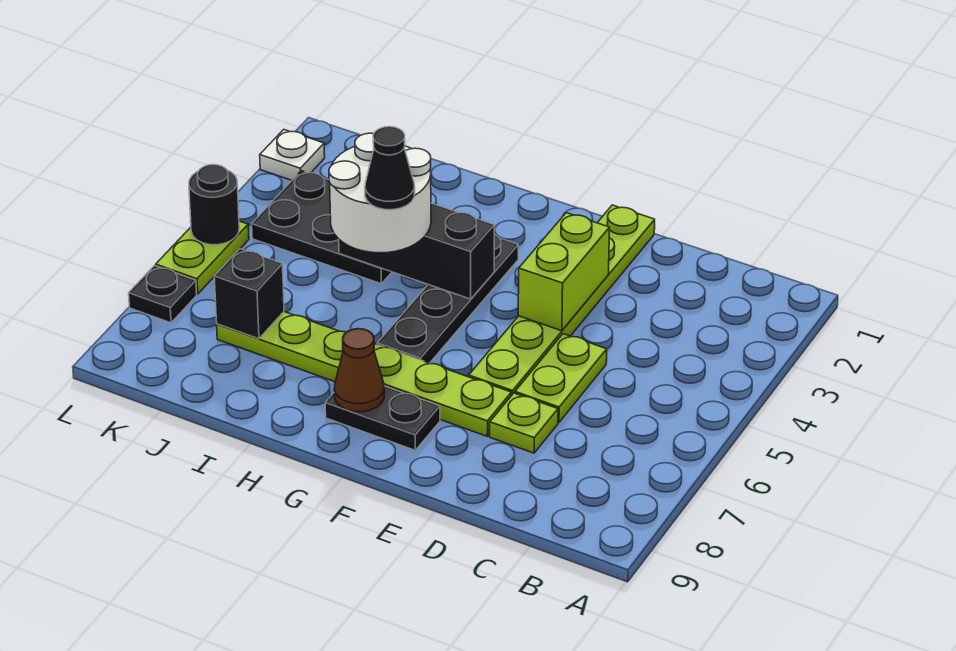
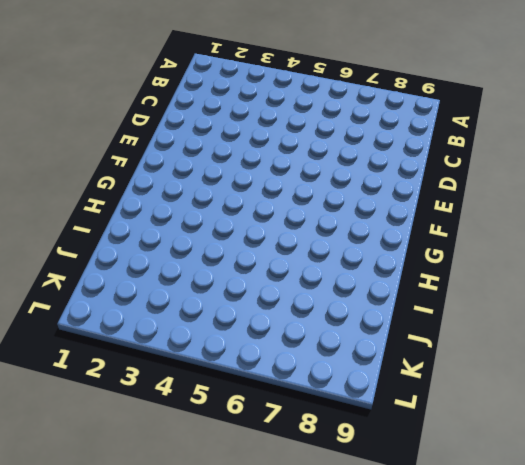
none -> lime 1x2 plate [515,334,607,423]
none -> lime 1x1 plate [490,393,558,453]
none -> lime 1x6 plate [469,205,655,396]

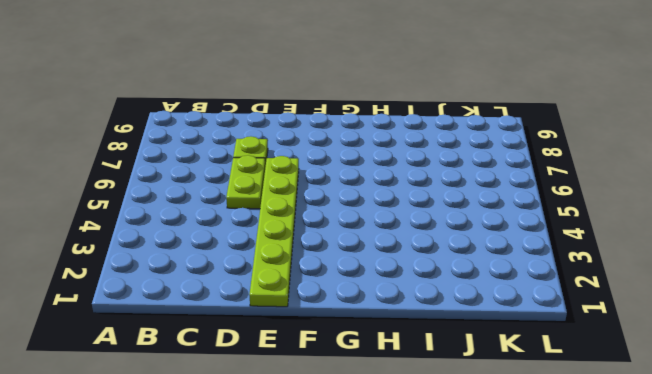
none -> lime 1x6 plate [217,312,511,436]
none -> black 1x2 plate [325,386,440,450]
none -> black 1x4 plate [377,234,518,363]

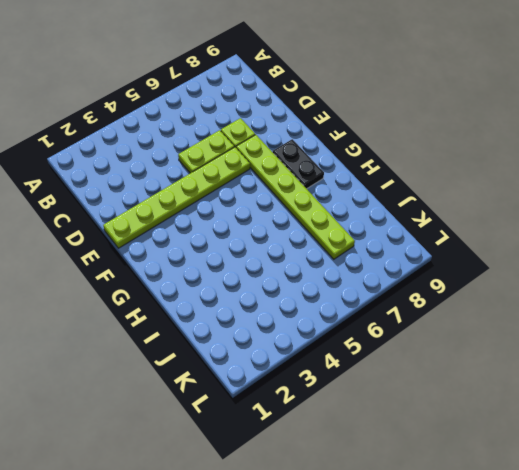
none -> black 1x4 plate [377,234,518,363]
none -> black 2x3 plate [252,171,392,284]
none -> white 1x1 plate [260,130,325,180]

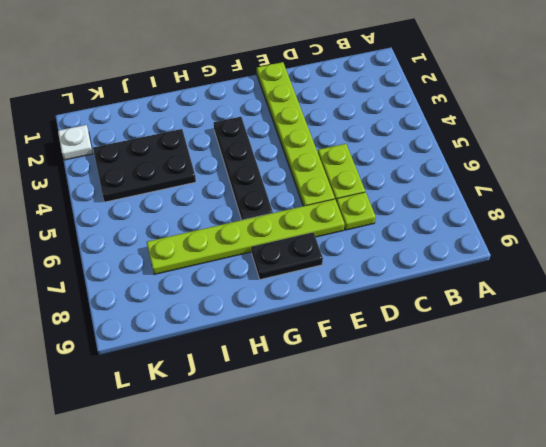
none -> lime 1x2 plate [156,221,249,294]
none -> black 1x1 plate [129,266,197,323]
none -> lime 1x2 brick [518,213,610,331]

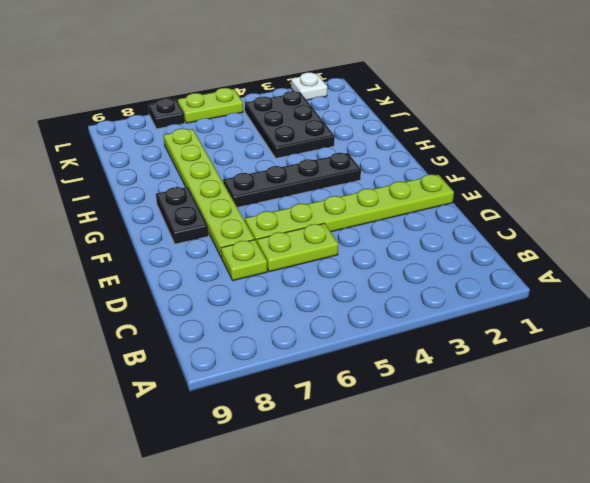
none -> lime 1x2 brick [518,213,610,331]
none -> black 1x3 brick [339,203,494,299]
none -> brown 1x1 cone [334,329,384,412]

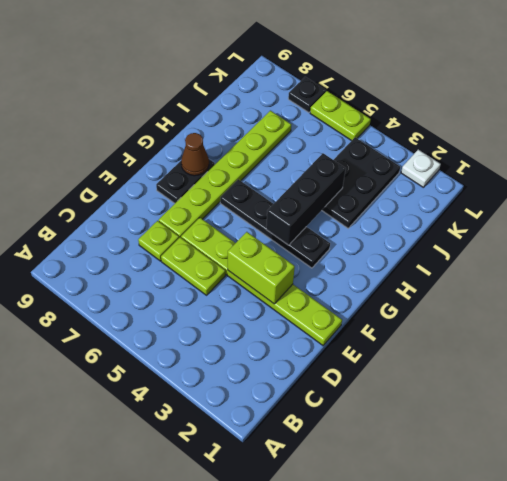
none -> black 1x1 brick [214,249,284,339]
none -> black 1x1 round brick [189,165,239,245]
none -> white 2x2 round brick [329,133,431,253]

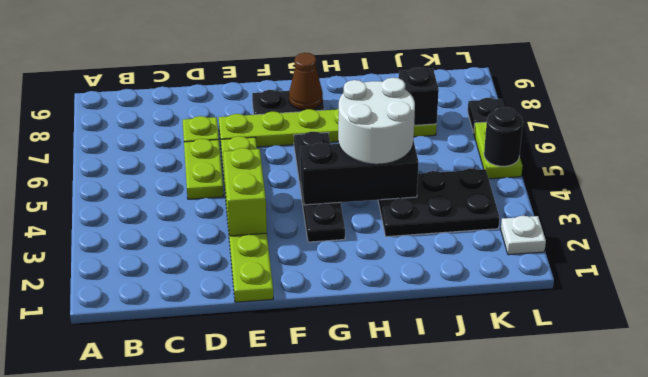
none -> black 1x1 cone [365,127,415,210]

